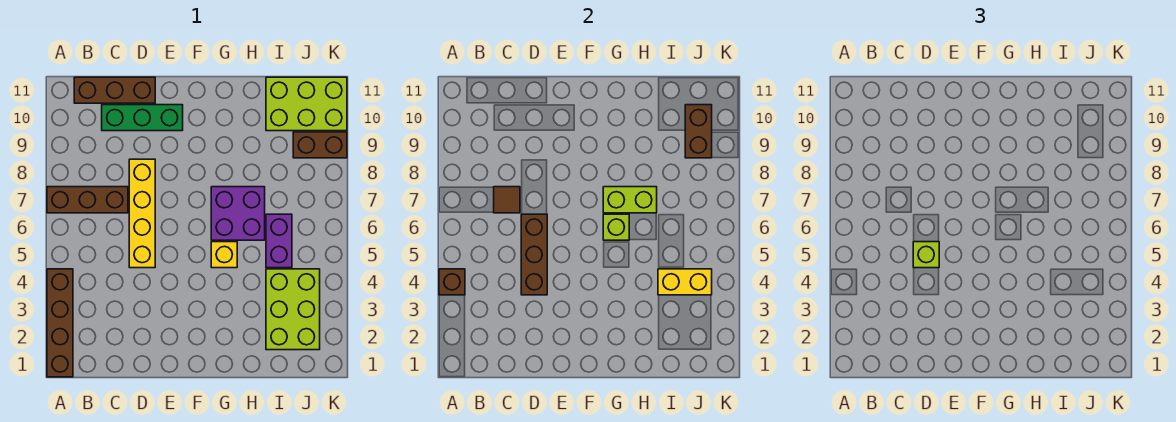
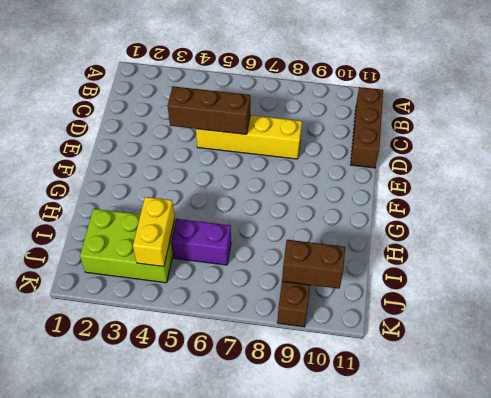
none -> brown 1x4 brick [47,269,73,377]
none -> brown 1x3 brick [47,187,128,213]
none -> green 1x3 brick [102,105,183,131]

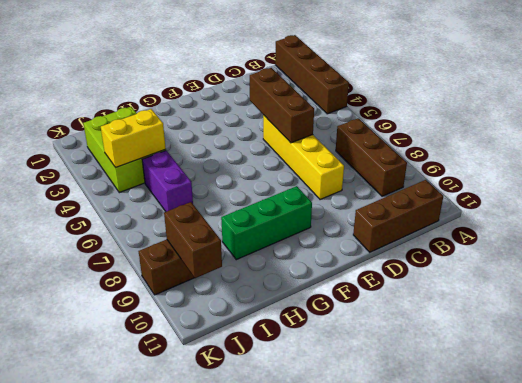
brown 1x3 brick [336,118,407,196] -> brown 1x3 brick turned to [47,187,128,213]
green 1x3 brick [221,186,312,260] -> green 1x3 brick moved to [102,105,183,131]
none -> yellow 1x1 brick [211,242,237,268]
none -> purple 2x2 brick [211,187,265,240]
none -> lime 2x3 brick [266,77,347,131]

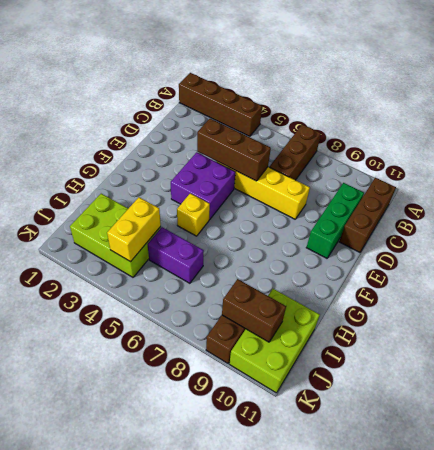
purple 2x2 brick [171,152,235,219] -> purple 2x2 brick moved to [211,187,265,240]
none -> brown 1x1 brick [439,269,465,295]
none -> brown 1x1 tile [494,187,520,213]
none -> lime 1x1 brick [603,214,629,240]

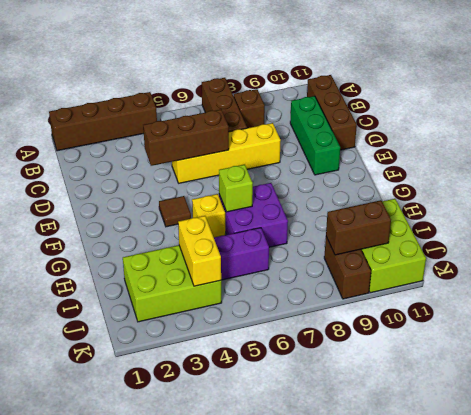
brown 1x1 brick [234,89,265,128] -> brown 1x1 brick moved to [439,269,465,295]
brown 1x1 tile [159,196,191,227] -> brown 1x1 tile moved to [494,187,520,213]
none -> lime 1x2 brick [603,187,657,213]
none -> lime 1x1 brick [913,242,939,268]

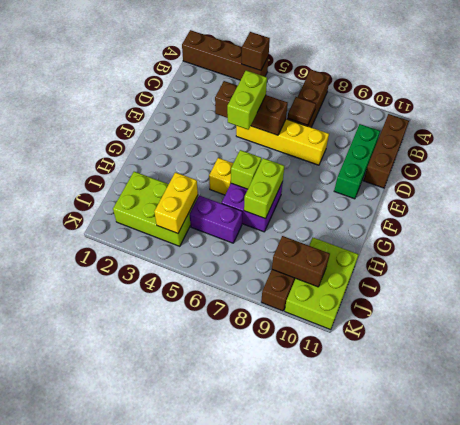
lime 1x2 brick [227,70,267,130] -> lime 1x1 brick [913,242,939,268]

